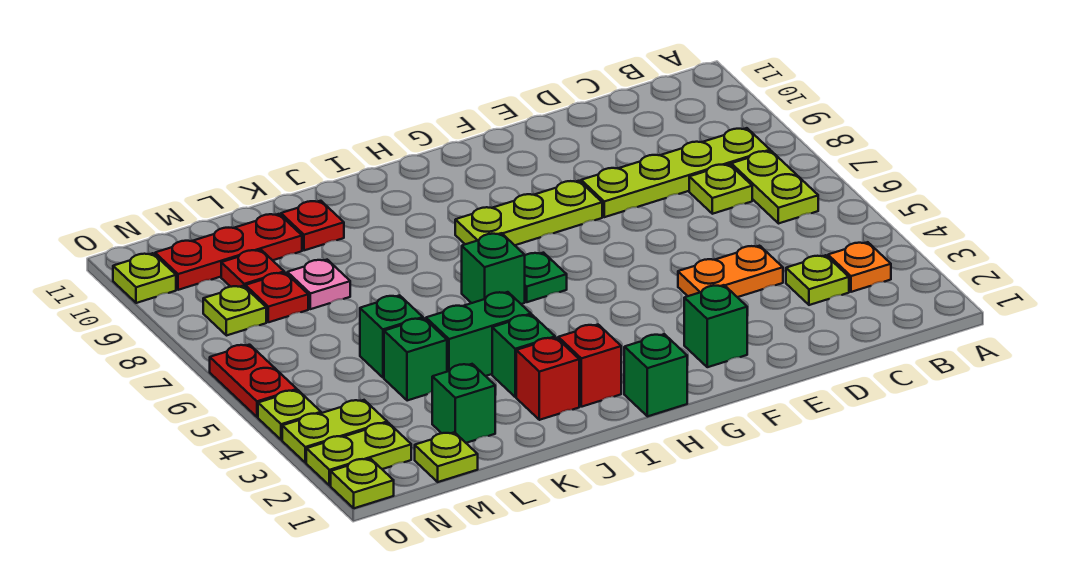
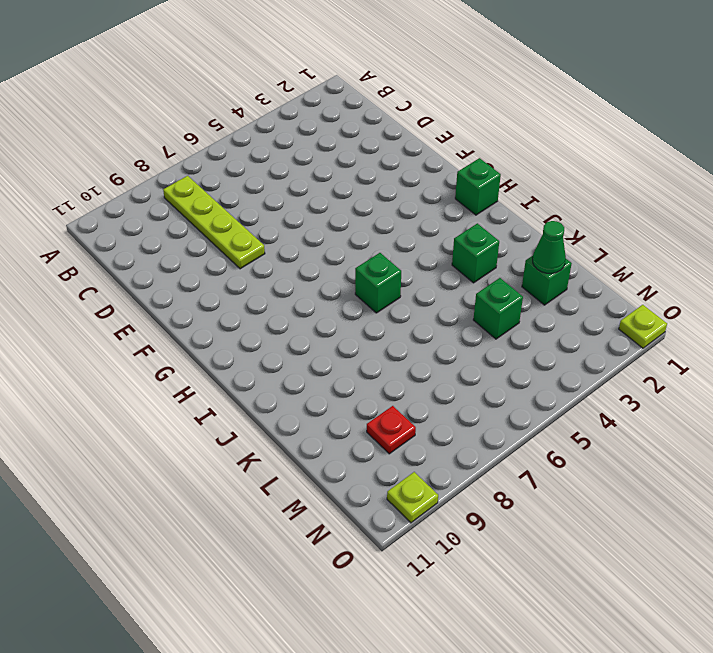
green 1x1 cone [533,221,566,274] -> none
none -> orange 1x1 plate [828,242,891,292]
none -> lime 1x2 plate [731,151,818,224]
none -> lime 1x1 plate [786,255,849,305]
none -> lime 1x1 plate [689,164,752,214]

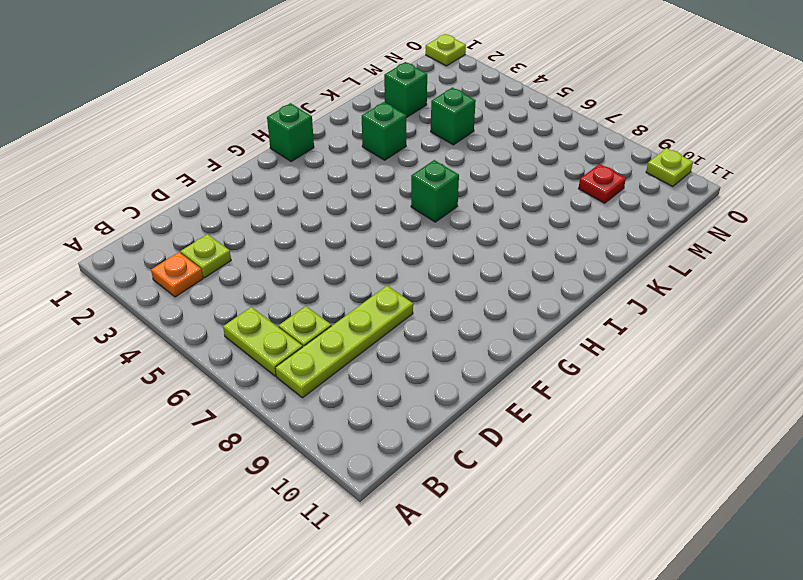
none -> orange 1x2 plate [678,246,783,297]
none -> green 1x1 brick [684,285,747,367]
none -> lime 1x3 plate [455,181,602,245]
none -> green 1x1 plate [525,253,567,302]

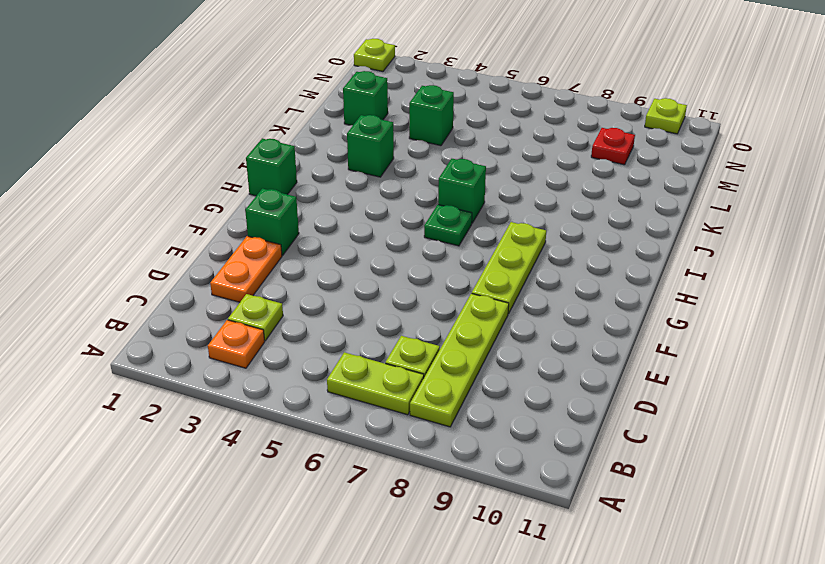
orange 1x2 plate [210,236,282,302] -> orange 1x2 plate moved to [678,246,783,297]
none -> red 1x1 brick [558,325,621,407]
none -> red 1x1 brick [516,338,579,420]
none -> green 1x2 brick [426,292,531,376]
none -> red 1x1 plate [281,201,344,250]

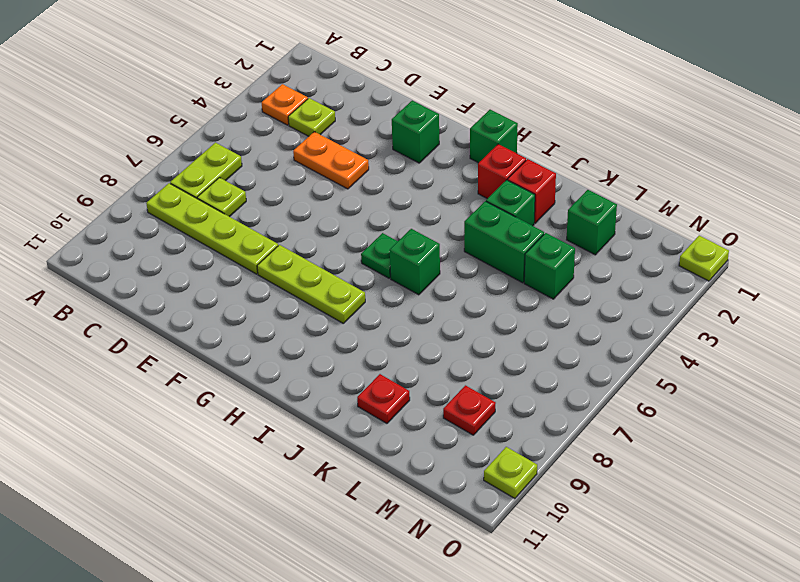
none -> green 1x1 brick [360,295,423,378]
none -> pink 1x1 plate [287,260,350,309]
none -> red 1x3 plate [155,214,302,290]
none -> lime 1x1 plate [415,432,478,482]

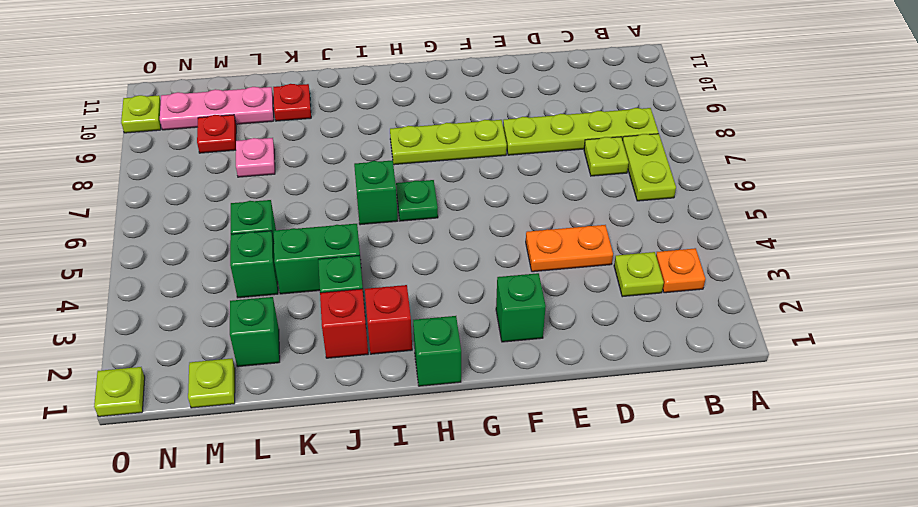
pink 1x3 plate [160,87,274,130] -> red 1x3 plate [155,214,302,290]
none -> red 1x1 plate [245,273,308,322]
none -> lime 1x2 plate [306,423,411,486]
none -> lime 1x2 plate [282,400,387,463]
none -> lime 1x1 plate [203,286,266,336]

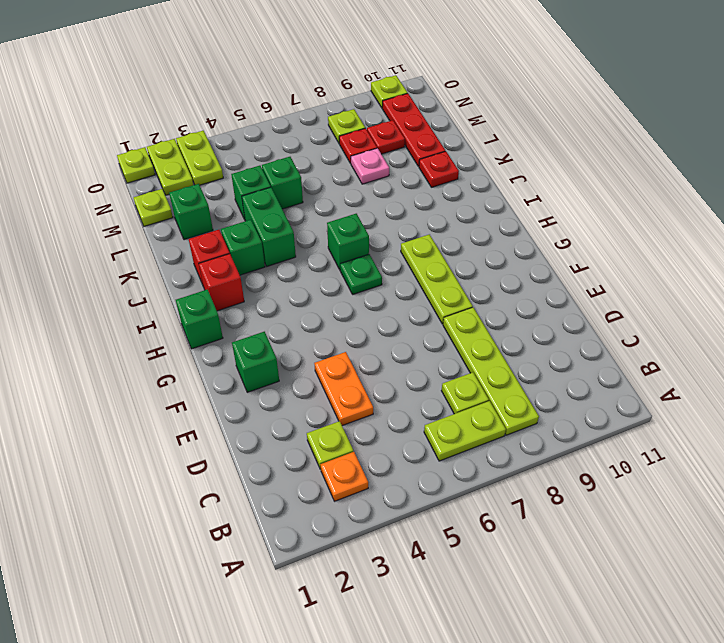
none -> lime 1x1 plate [258,390,321,440]
none -> red 1x2 plate [210,345,297,417]

